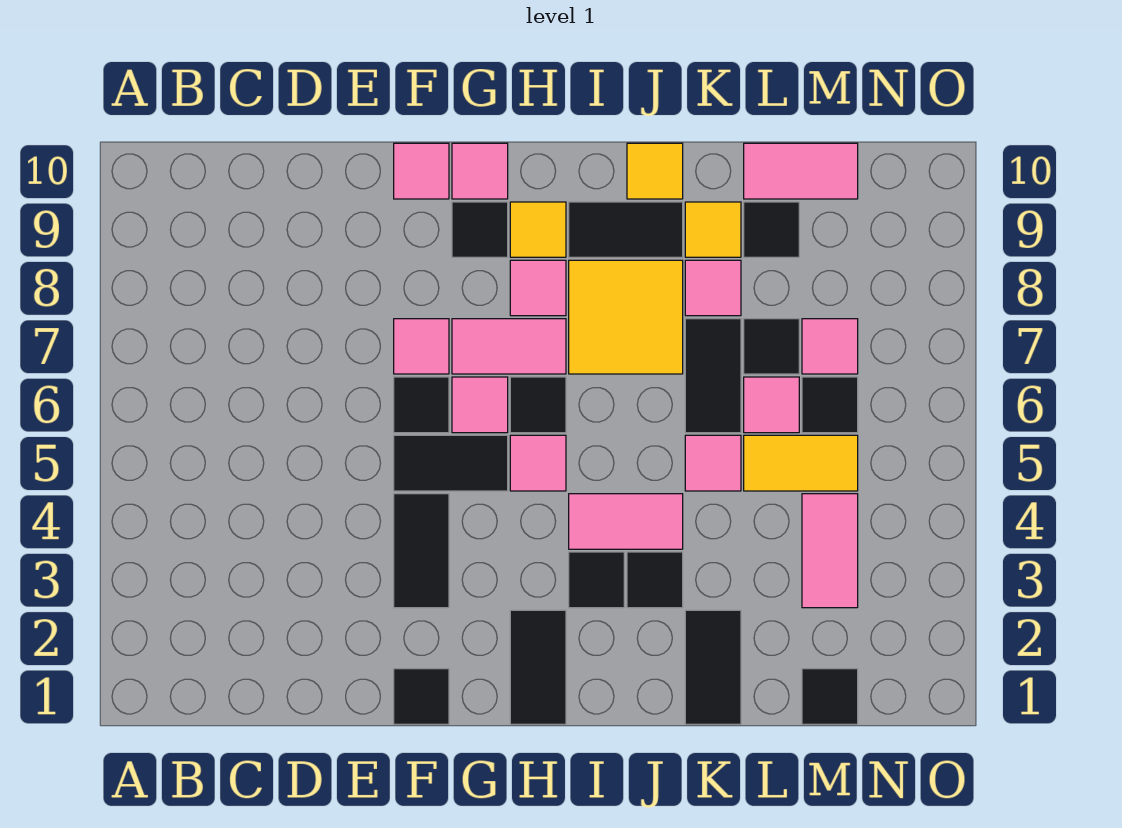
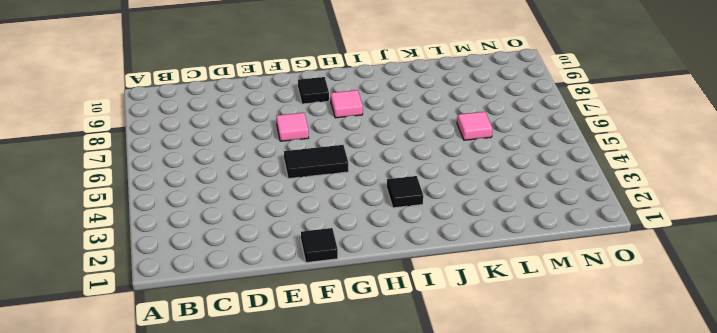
none -> black 1x2 tile [394,494,449,608]
none -> black 1x1 tile [394,377,449,433]
none -> pink 1x1 tile [394,143,449,199]
none -> pink 1x1 tile [452,377,508,433]

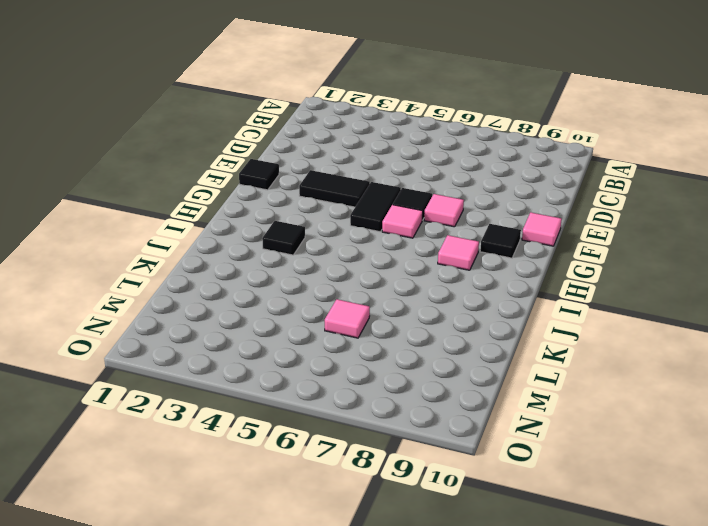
none -> pink 1x2 tile [452,319,566,374]
none -> pink 1x1 tile [452,143,508,199]
none -> black 1x2 tile [510,610,566,724]
none -> pink 1x1 tile [510,435,566,491]

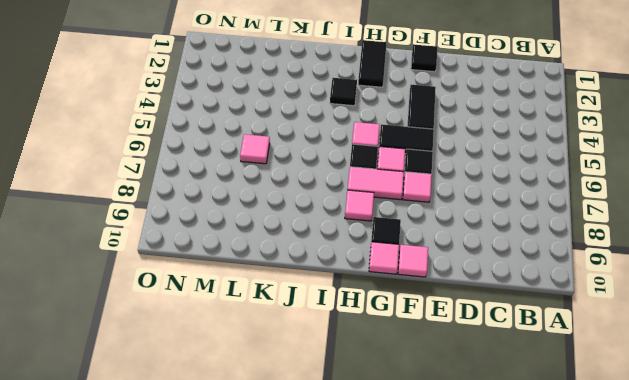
none -> yellow 1x1 tile [510,202,566,257]
none -> pink 1x2 tile [569,494,683,549]
none -> yellow 2x2 tile [569,260,683,374]
none -> black 1x2 tile [569,202,683,257]

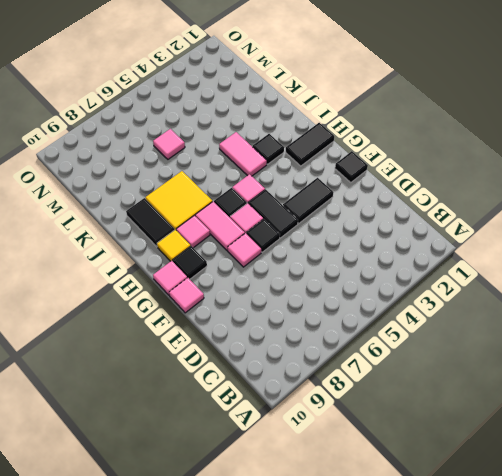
none -> black 1x1 tile [627,552,683,608]
none -> yellow 1x1 tile [627,143,683,199]
none -> black 1x2 tile [685,610,741,724]
none -> pink 1x1 tile [685,435,741,491]

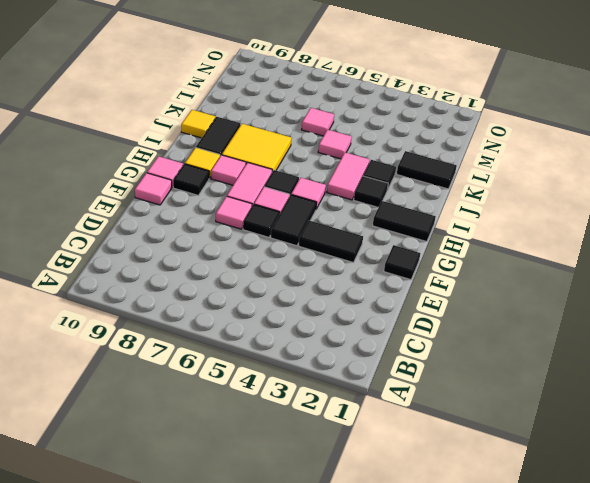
none -> black 1x2 tile [685,319,741,433]
none -> pink 1x1 tile [685,260,741,316]
none -> yellow 1x1 tile [685,202,741,257]
none -> yellow 1x2 tile [744,435,858,491]

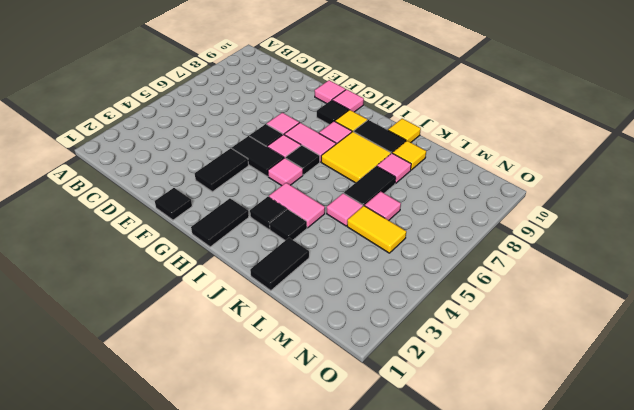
none -> black 1x1 tile [744,319,799,374]
none -> black 1x1 tile [744,202,799,257]
none -> pink 1x2 tile [744,143,858,199]
none -> black 1x1 tile [802,669,858,724]

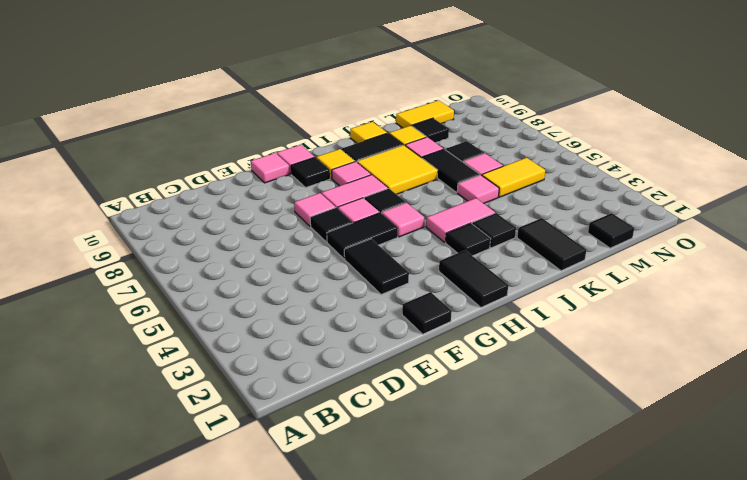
yellow 1x2 tile [396,100,454,128] -> pink 1x2 tile [744,143,858,199]
none -> pink 1x2 tile [802,494,858,608]
none -> black 1x1 tile [802,377,858,433]
none -> pink 1x1 tile [802,319,858,374]

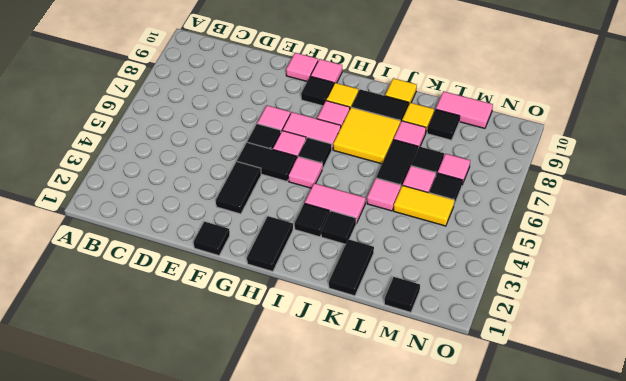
none -> pink 1x2 tile [802,494,858,608]

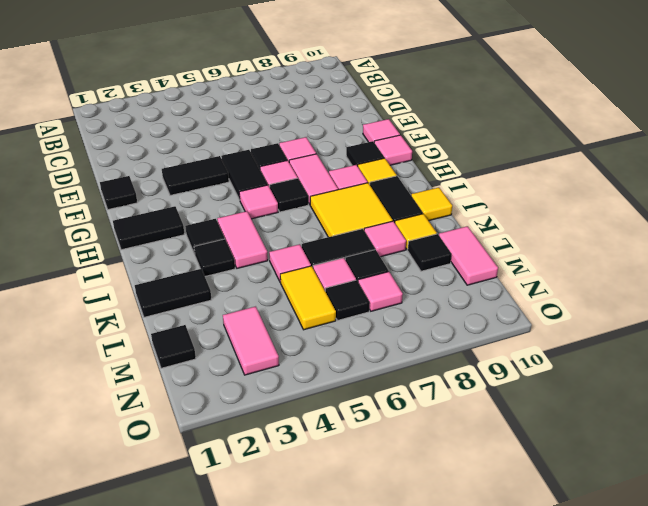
pink 1x2 tile [223,306,279,375] -> pink 1x2 tile turned to [802,494,858,608]

